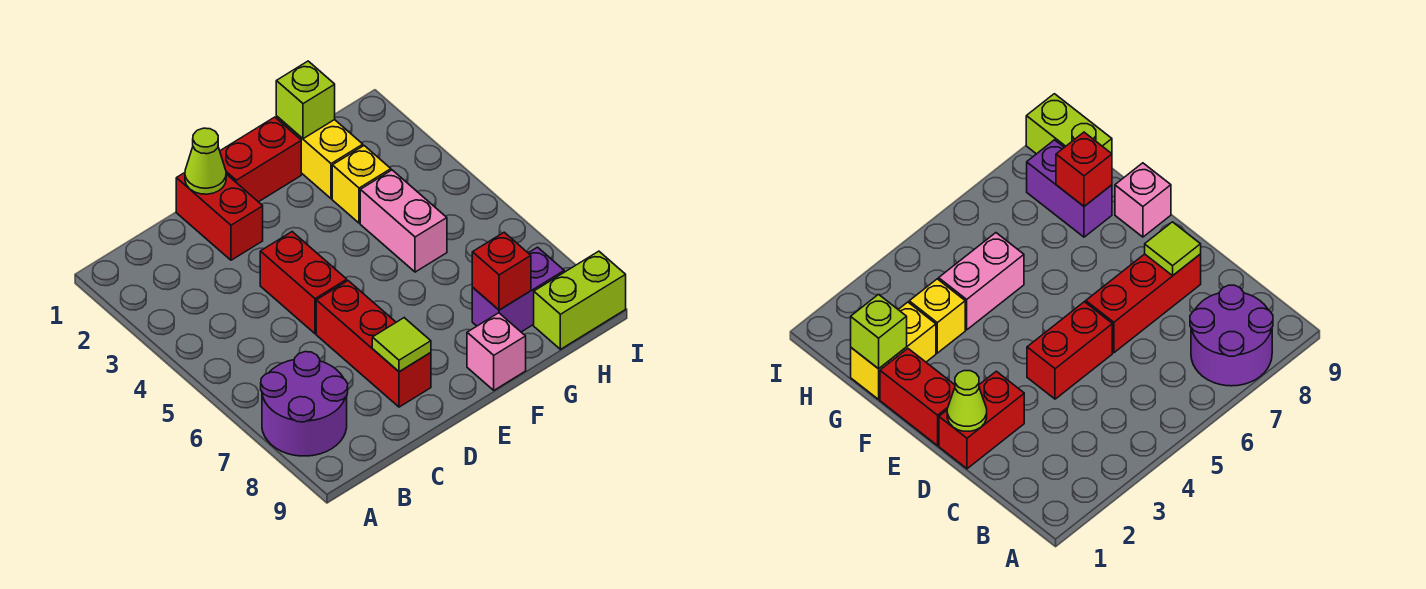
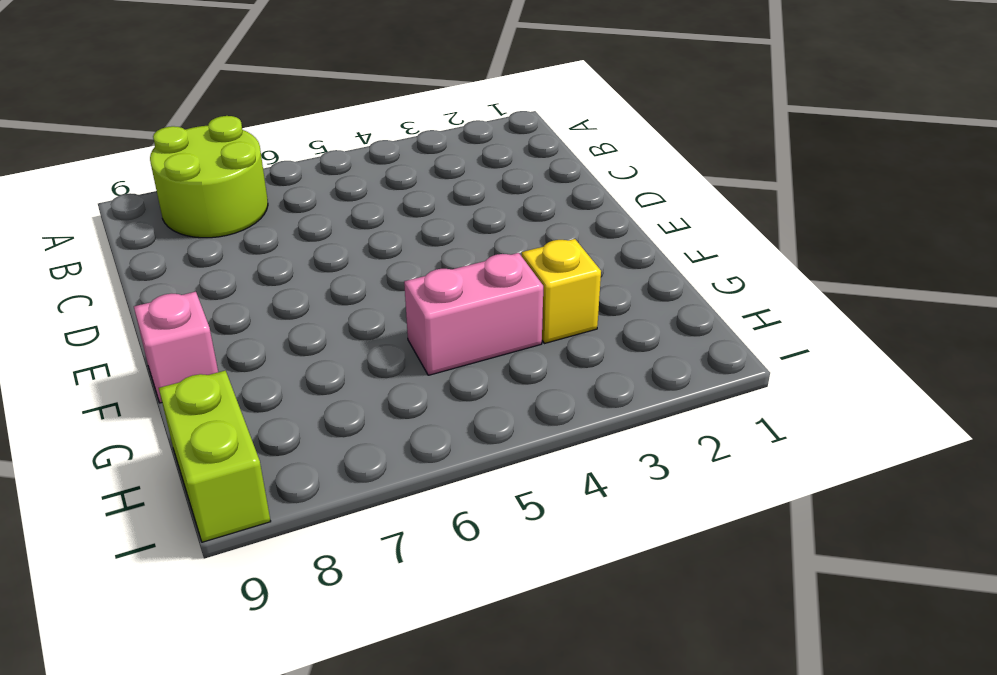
lime 2x2 round brick [150,116,268,238] -> purple 2x2 round brick [261,352,348,456]
none -> red 1x2 brick [176,173,263,260]
none -> red 1x2 brick [260,232,347,334]
none -> red 1x3 brick [316,281,431,407]

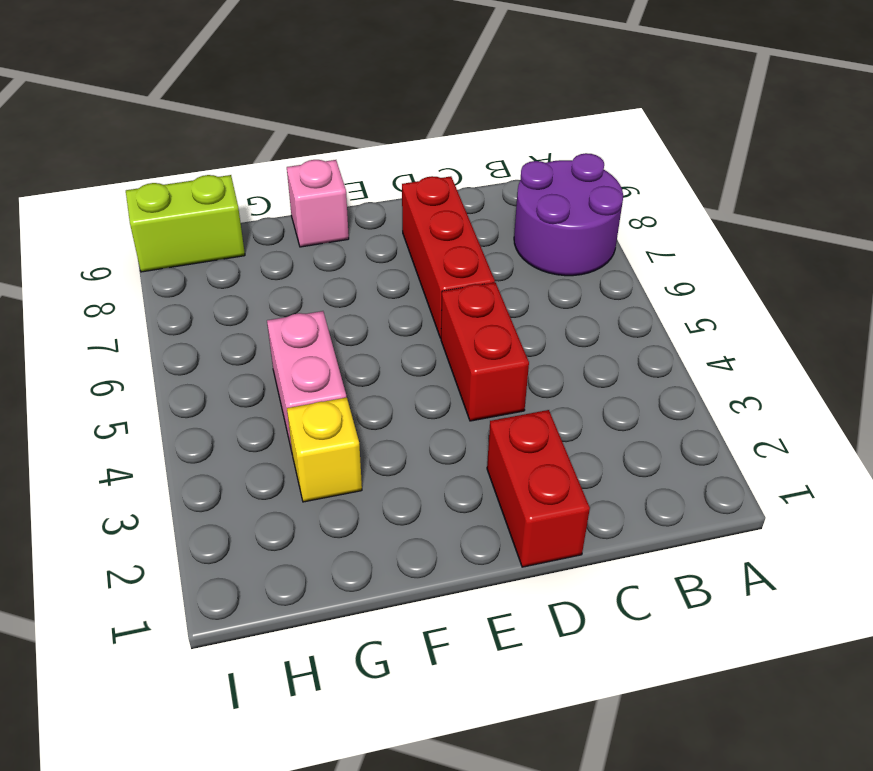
none -> red 1x2 brick [220,117,301,202]
none -> yellow 1x2 brick [276,116,363,199]
none -> purple 1x2 brick [472,247,564,332]

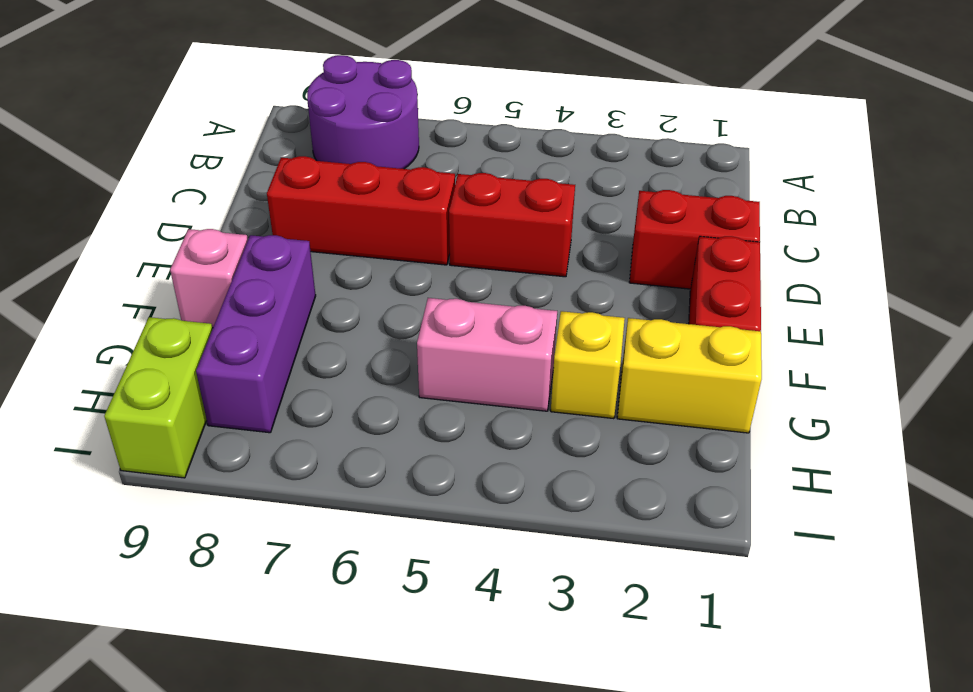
purple 1x3 brick [196,235,316,433] -> purple 1x2 brick [472,247,564,332]
none -> lime 1x1 cone [185,128,226,194]
none -> lime 1x1 tile [372,318,431,372]
none -> lime 1x1 brick [276,61,335,139]

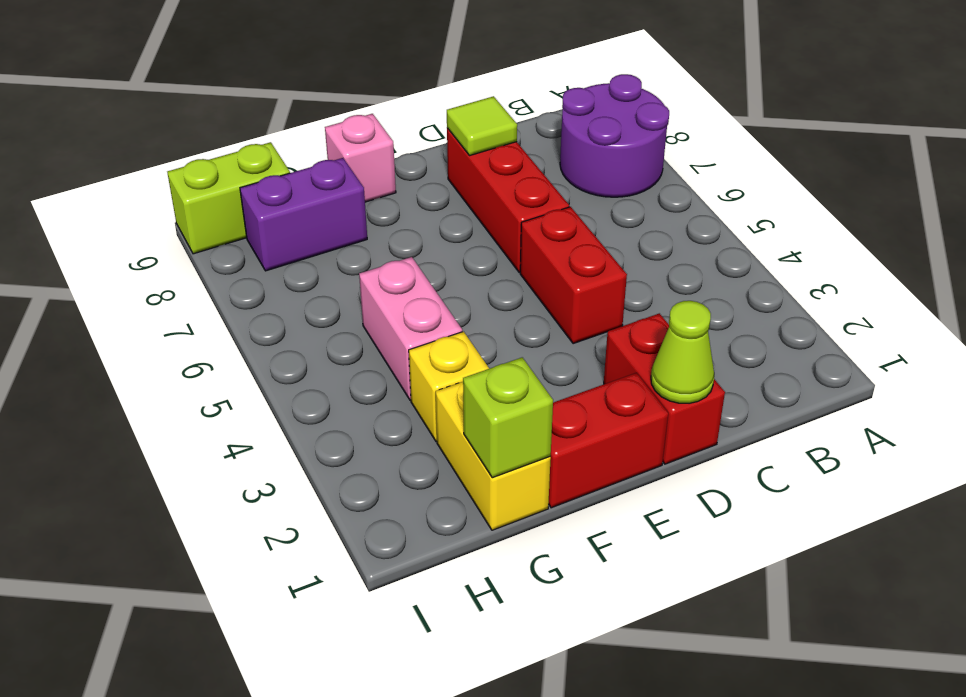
none -> red 1x1 brick [472,232,531,310]

